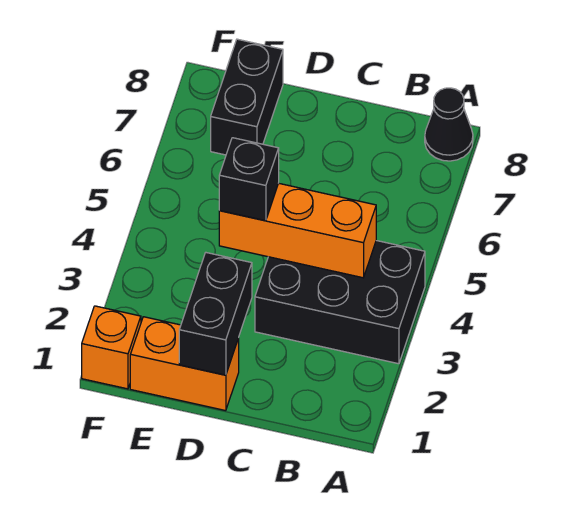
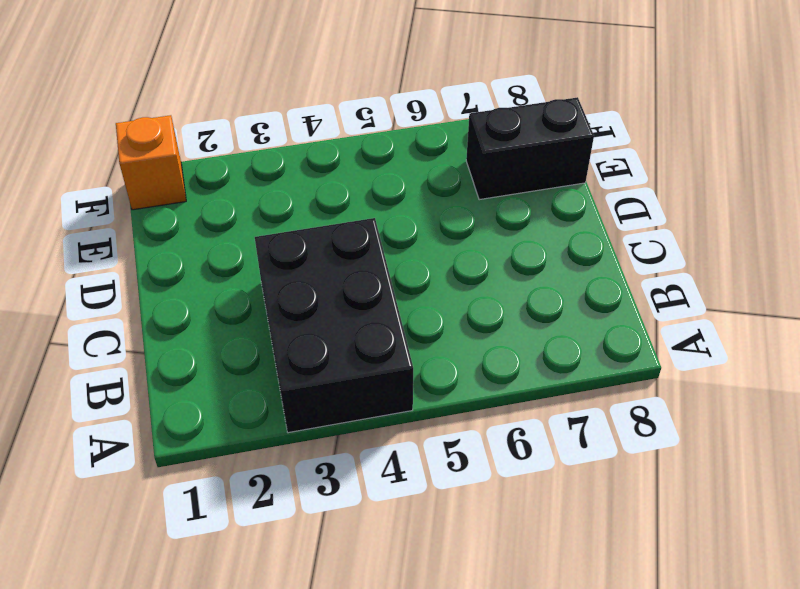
none -> black 1x1 cone [425,88,473,161]
none -> orange 1x2 brick [130,317,239,411]

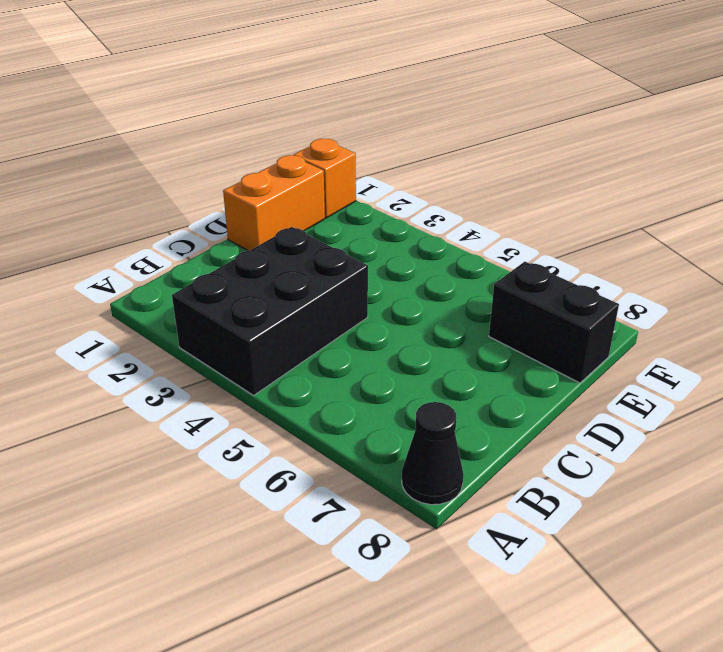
none -> orange 1x3 brick [219,183,376,278]
none -> black 1x2 brick [179,253,252,375]

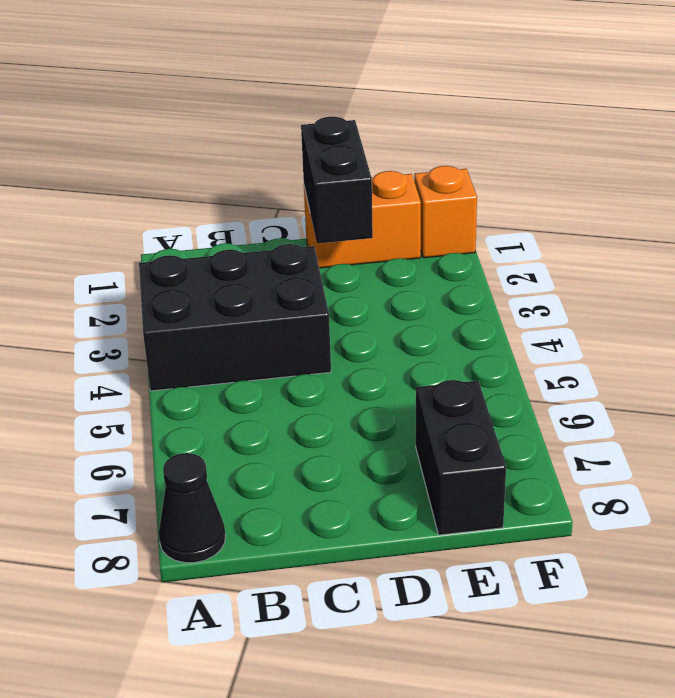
none -> orange 1x3 brick [219,183,376,278]
none -> black 1x1 brick [219,138,279,221]

